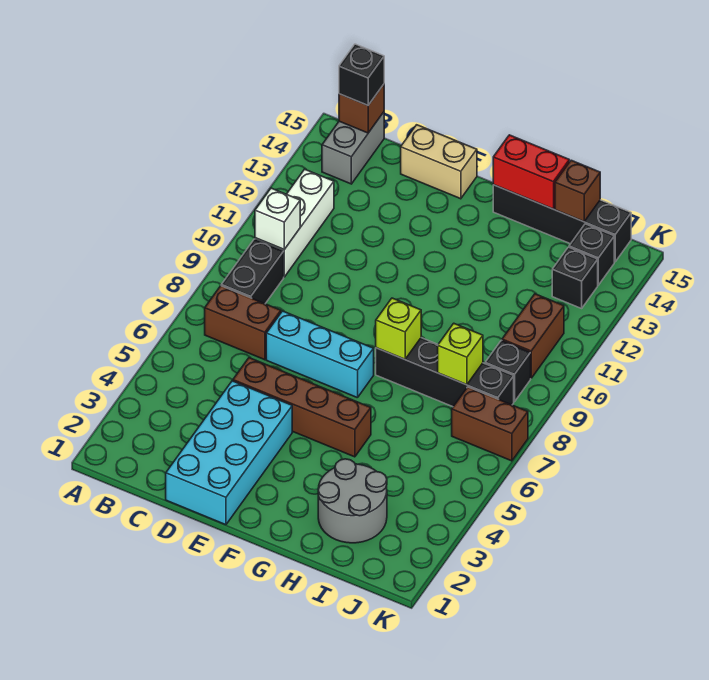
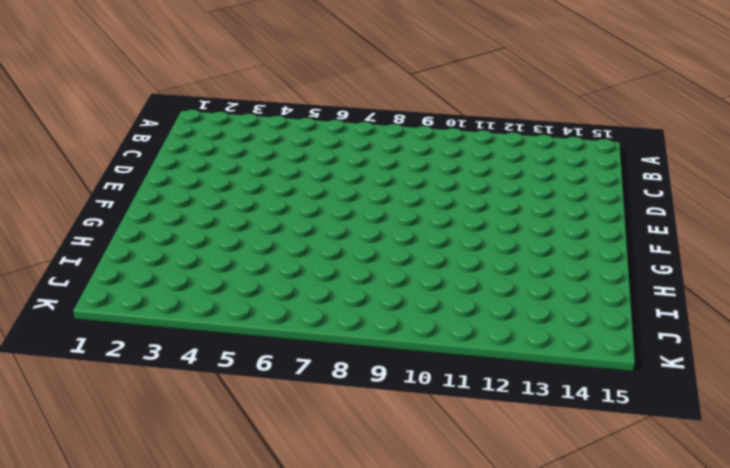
none -> brown 1x2 brick [205,286,281,360]
none -> black 1x2 brick [221,239,284,304]
none -> white 1x3 brick [255,169,334,277]

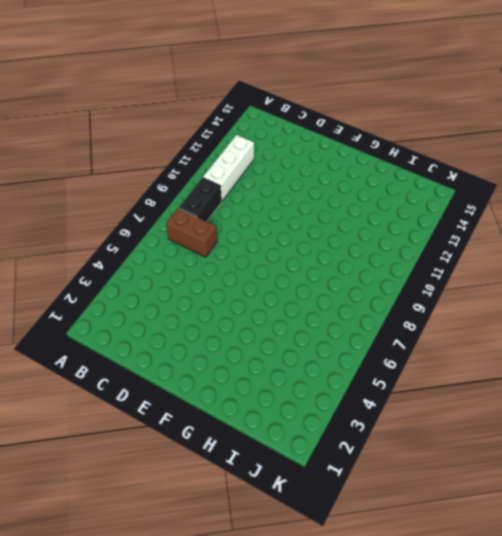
none -> grey 1x2 brick [322,112,384,184]
none -> cyan 2x4 brick [166,381,292,525]
none -> brown 1x4 brick [233,358,371,457]

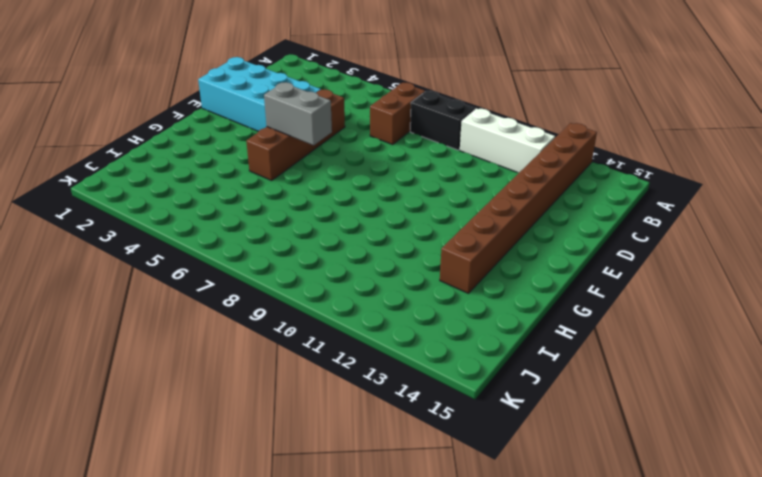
brown 1x8 brick [440,123,597,294] -> none
grey 1x2 brick [264,82,332,145] -> grey 1x2 brick moved to [322,112,384,184]
none -> cyan 1x3 brick [266,311,374,398]
none -> tan 1x2 brick [401,125,477,199]
none -> black 1x4 brick [376,338,514,407]

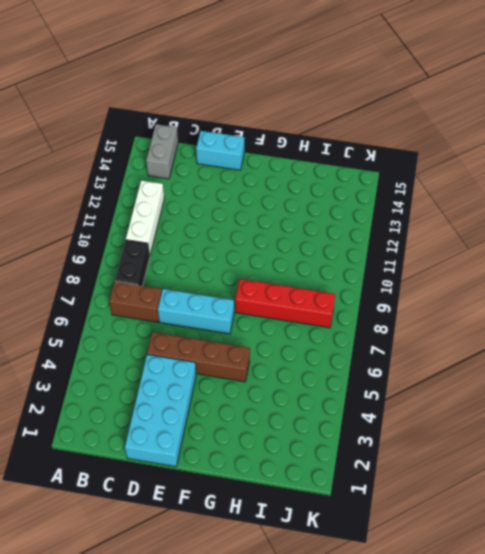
cyan 1x2 brick [196,131,244,170] -> tan 1x2 brick [401,125,477,199]
red 1x4 brick [235,279,335,328] -> black 1x4 brick [376,338,514,407]
none -> black 1x4 brick [493,185,631,262]
none -> grey 2x2 round brick [318,459,387,543]
none -> brown 1x2 brick [452,387,528,461]

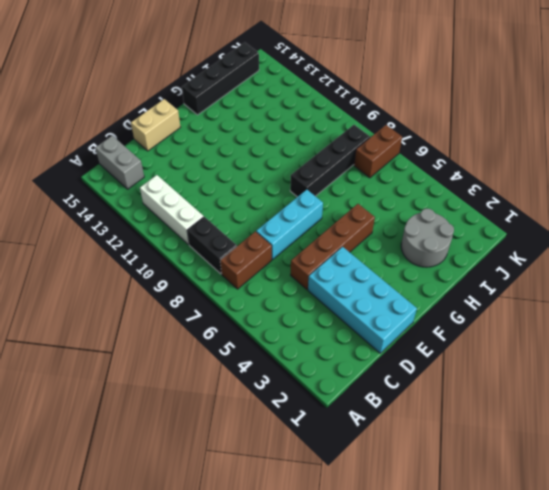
none -> black 1x1 brick [485,340,531,402]
none -> brown 1x2 brick [502,294,564,378]
none -> black 1x1 brick [552,247,598,308]

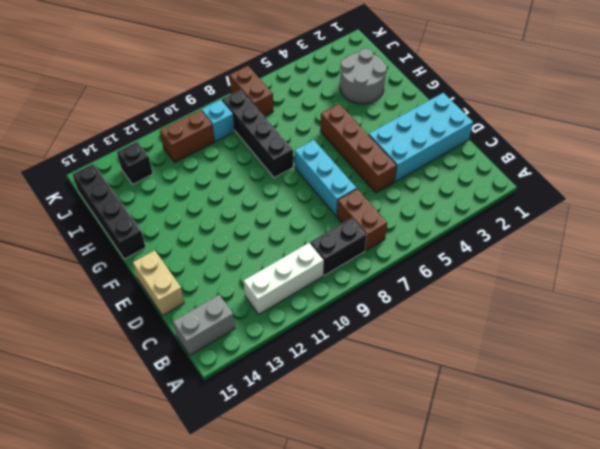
cyan 1x1 brick [202,100,234,141] -> black 1x1 brick [485,340,531,402]
none -> black 1x1 brick [569,224,614,285]
none -> white 1x1 brick [255,188,300,249]
none -> brown 1x1 brick [339,84,384,133]

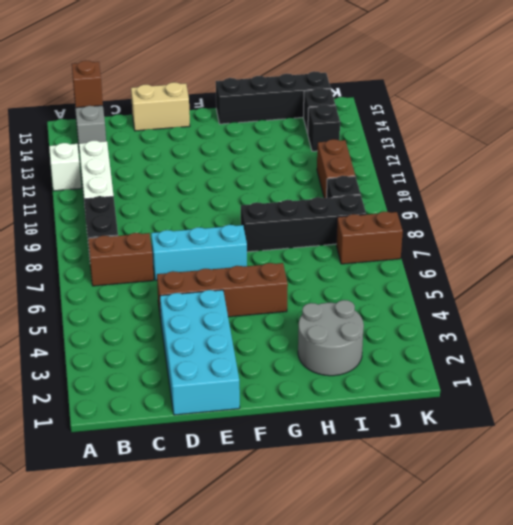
white 1x1 brick [49,143,81,191] -> white 1x1 brick moved to [255,188,300,249]
none -> lime 1x1 brick [376,298,421,359]
none -> red 1x2 brick [493,135,569,209]
none -> lime 1x1 brick [438,323,483,385]

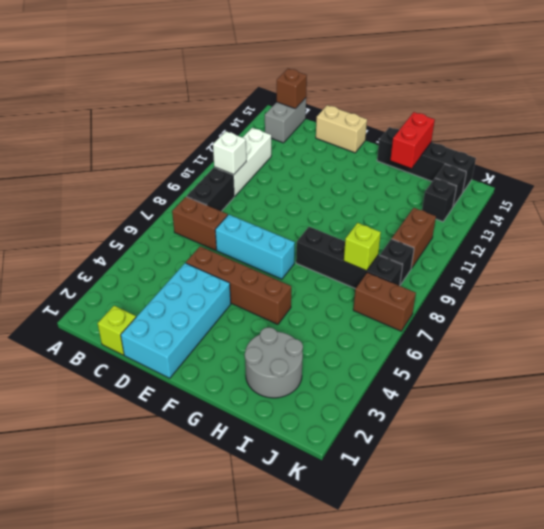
lime 1x1 brick [98,306,136,355] -> lime 1x1 brick moved to [376,298,421,359]
red 1x2 brick [390,112,435,168] -> red 1x2 brick turned to [493,135,569,209]
none -> brown 1x1 brick [555,160,600,222]
none -> black 1x1 brick [339,44,384,105]

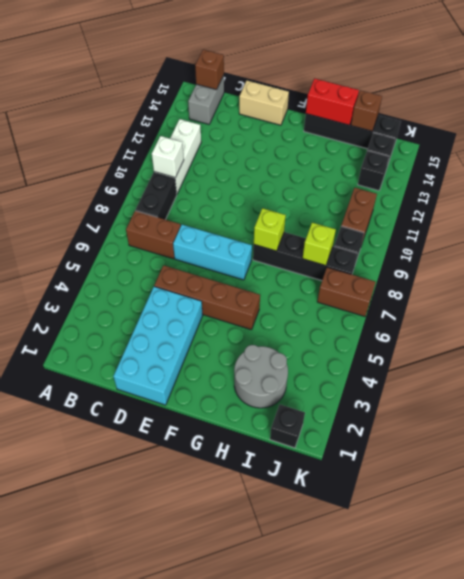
black 1x1 brick [270,404,305,448] -> black 1x1 brick moved to [339,44,384,105]

